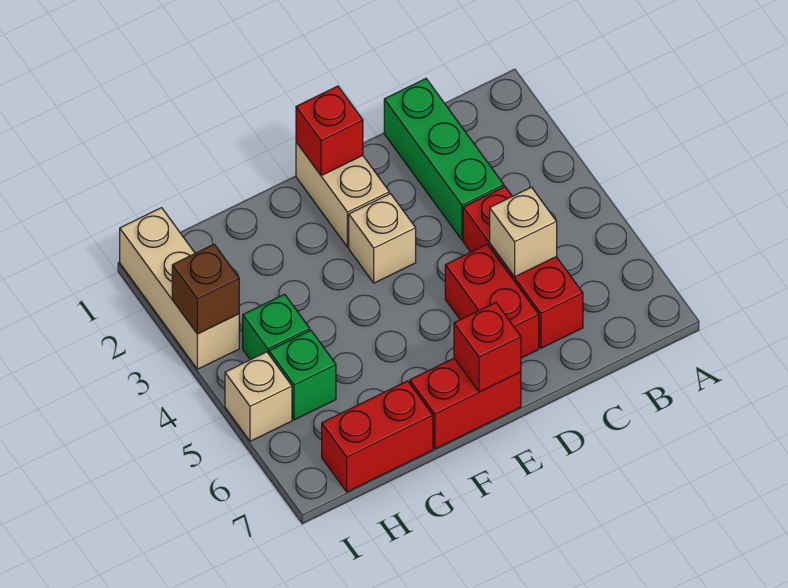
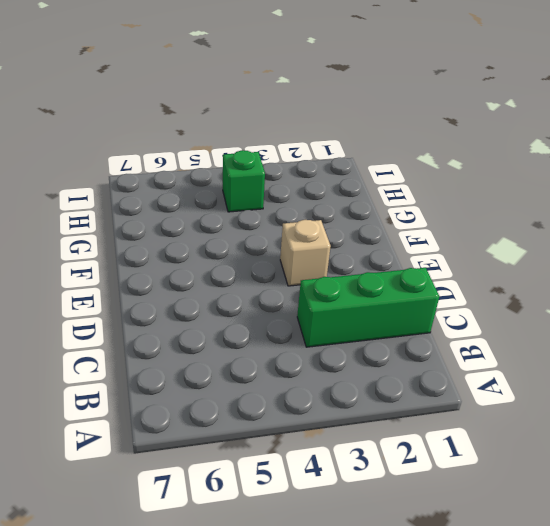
none -> red 1x3 brick [463,187,583,348]
none -> red 1x2 brick [445,244,539,358]
none -> tan 1x2 brick [296,142,389,247]

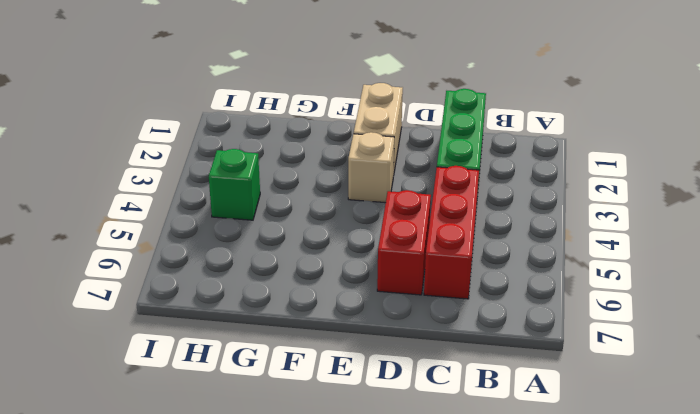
none -> red 1x2 brick [410,358,521,449]
none -> red 1x2 brick [322,381,433,492]
none -> green 1x1 brick [269,330,336,420]

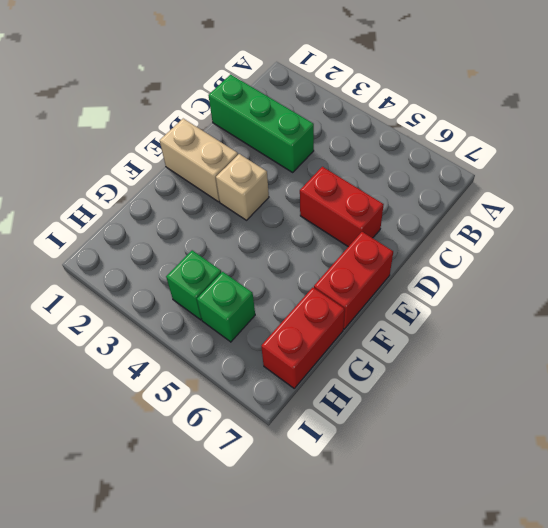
none -> red 1x3 brick [463,187,583,348]
none -> tan 1x3 brick [120,208,239,369]
none -> tan 1x1 brick [225,352,292,441]

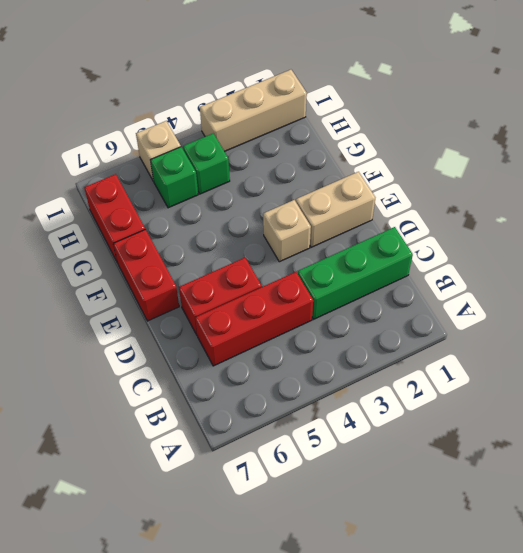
none -> tan 1x1 brick [490,187,557,277]
none -> red 1x1 brick [296,86,363,176]
none -> red 1x1 brick [454,302,521,392]

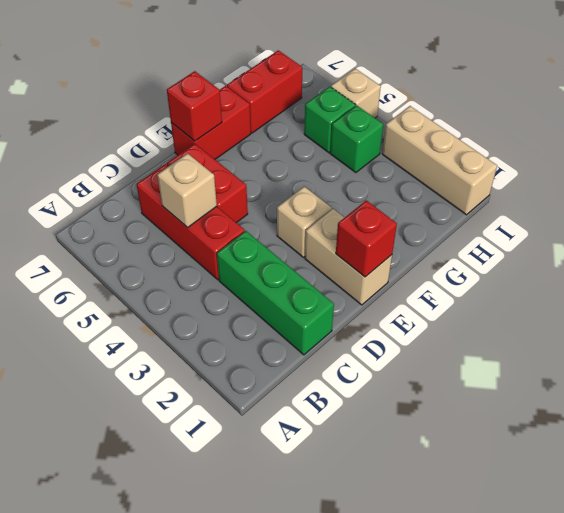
none -> brown 1x1 brick [172,244,239,334]

